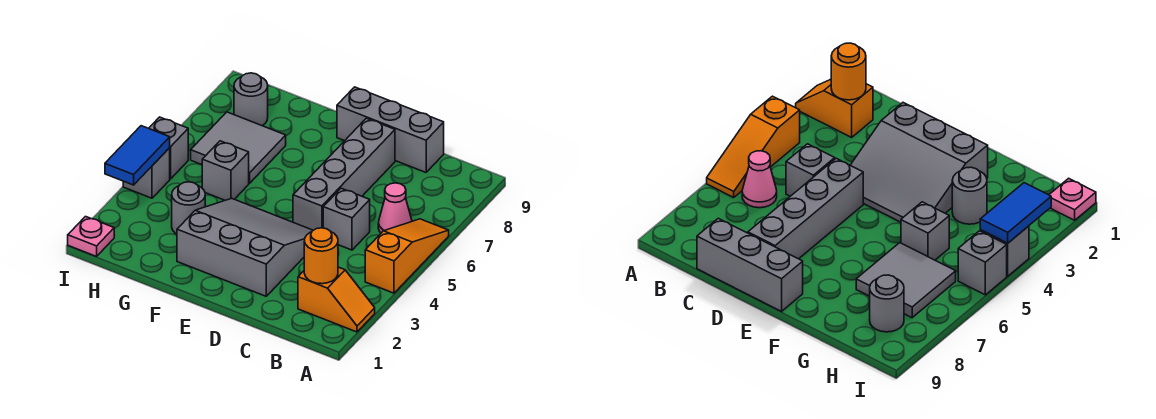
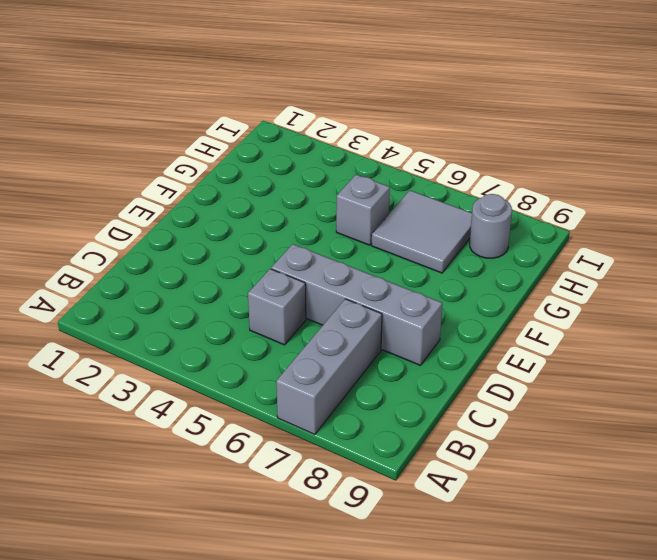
grey 1x3 brick [276,299,382,435] -> grey 1x3 brick moved to [337,87,444,172]
none -> orange 1x2 slope [298,267,375,332]
none -> orange 1x3 slope [365,219,449,293]
none -> pink 1x1 cone [378,183,412,233]

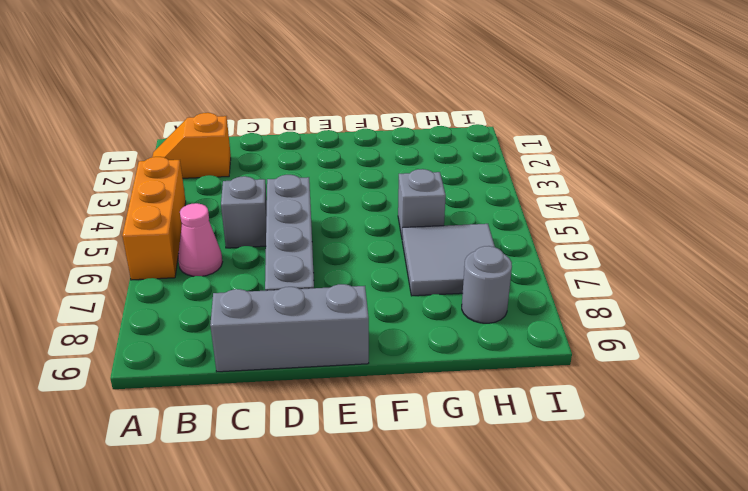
orange 1x3 brick [122,157,186,280] -> orange 1x3 slope [365,219,449,293]
none -> grey 3x3 slope [177,198,313,296]
none -> grey 1x1 round brick [172,182,205,234]
none -> pink 1x1 plate [68,217,114,256]

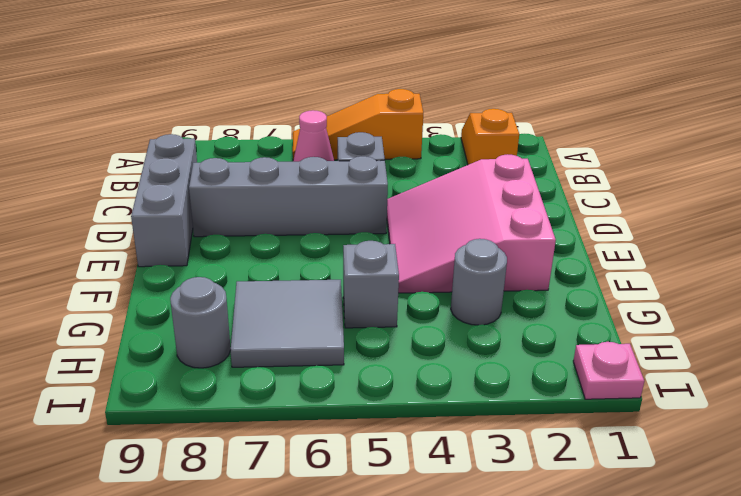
pink 3x3 slope [387,154,556,293] -> grey 3x3 slope [177,198,313,296]
none -> grey 1x1 brick [123,148,170,198]
none -> grey 1x1 brick [149,117,188,179]
none -> orange 1x1 round brick [304,228,338,284]

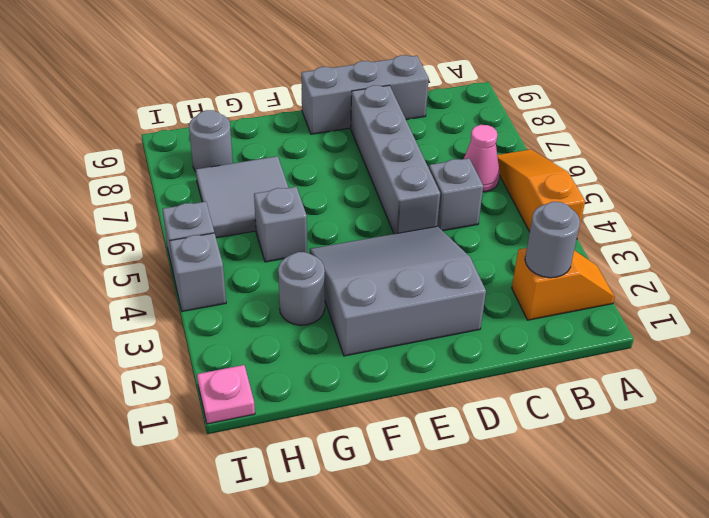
grey 1x1 round brick [525,202,580,278] -> orange 1x1 round brick [304,228,338,284]
none -> blue 1x2 tile [105,126,170,185]

